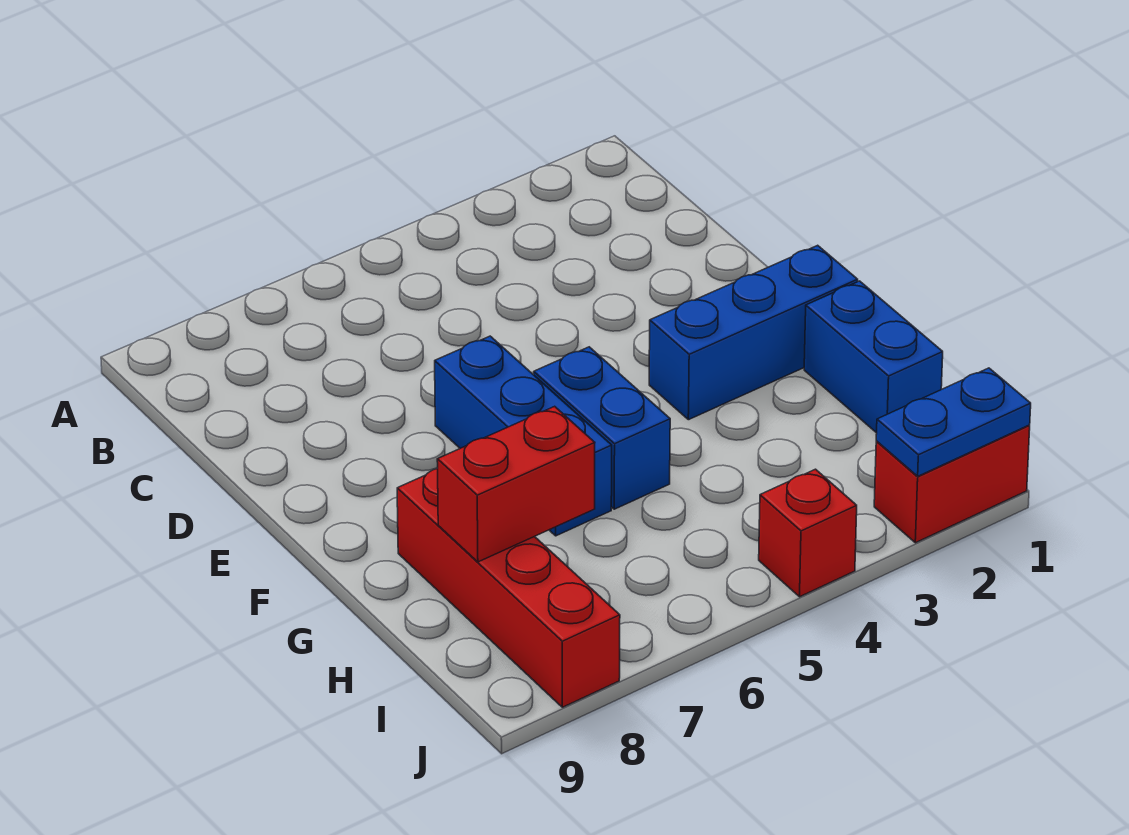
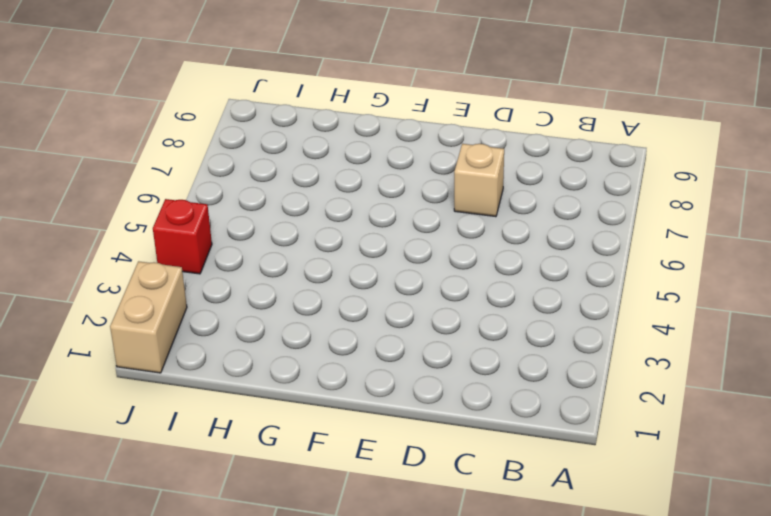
tan 1x1 brick [454,144,504,217] -> none
tan 1x2 brick [110,261,187,373] -> red 1x2 brick [874,425,1030,543]
none -> blue 1x3 brick [435,336,612,536]
none -> blue 1x3 brick [649,245,858,420]

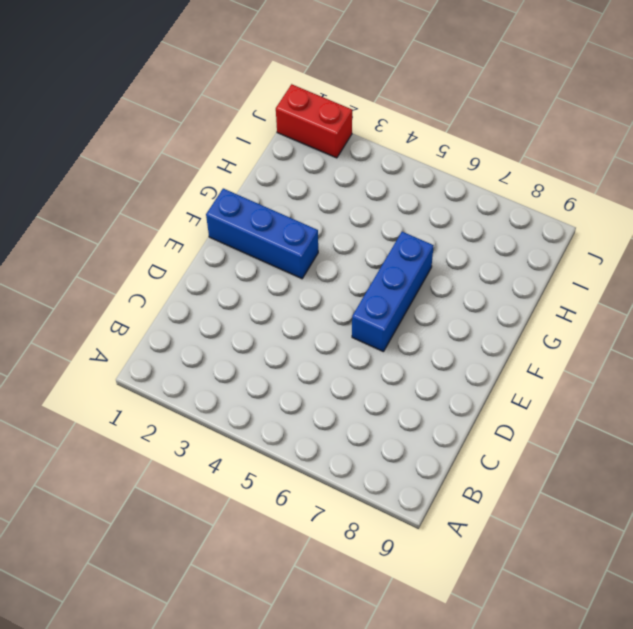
none -> blue 1x2 brick [534,347,670,509]
none -> blue 1x2 brick [804,281,943,433]

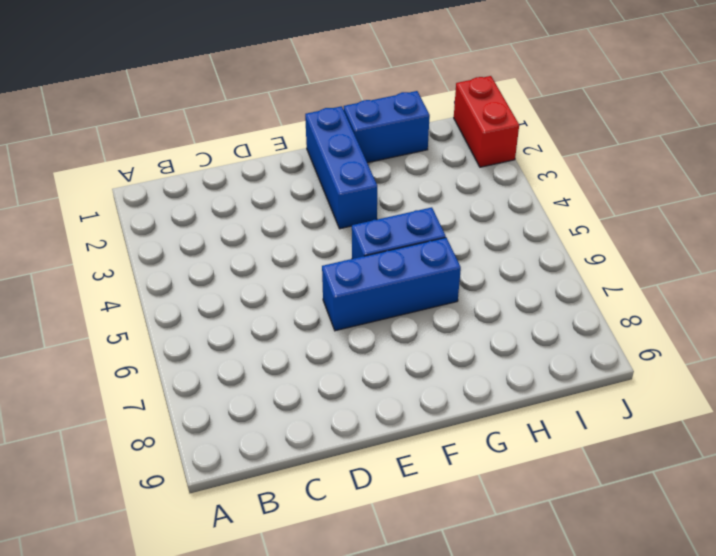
none -> red 1x4 brick [397,469,620,707]
none -> red 1x1 brick [759,469,857,597]

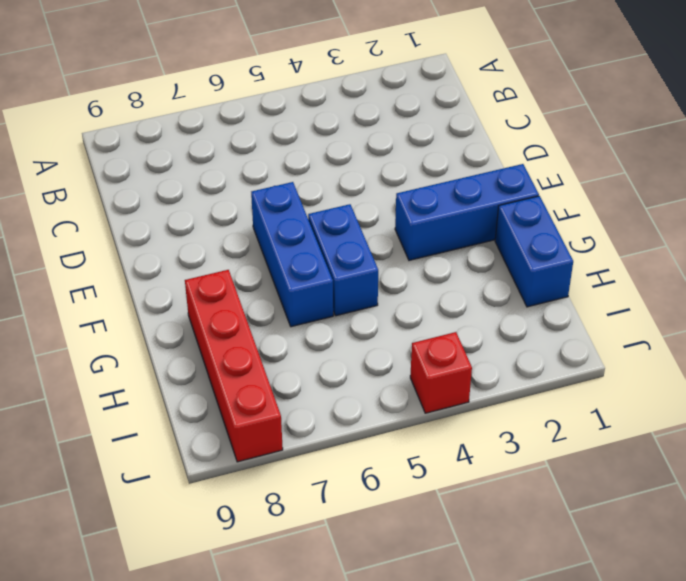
none -> red 1x2 brick [874,425,1030,543]
none -> red 1x2 brick [437,406,595,562]

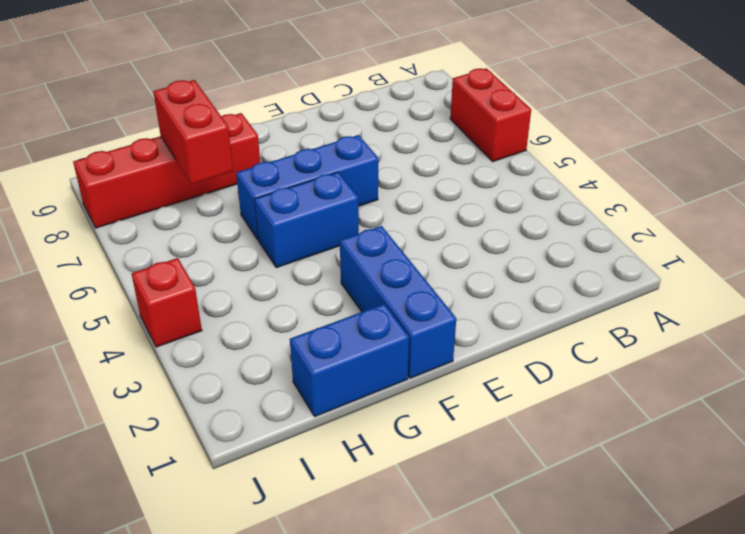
red 1x2 brick [450,68,531,161] -> red 1x2 brick moved to [874,425,1030,543]
none -> blue 1x2 plate [876,368,1031,476]

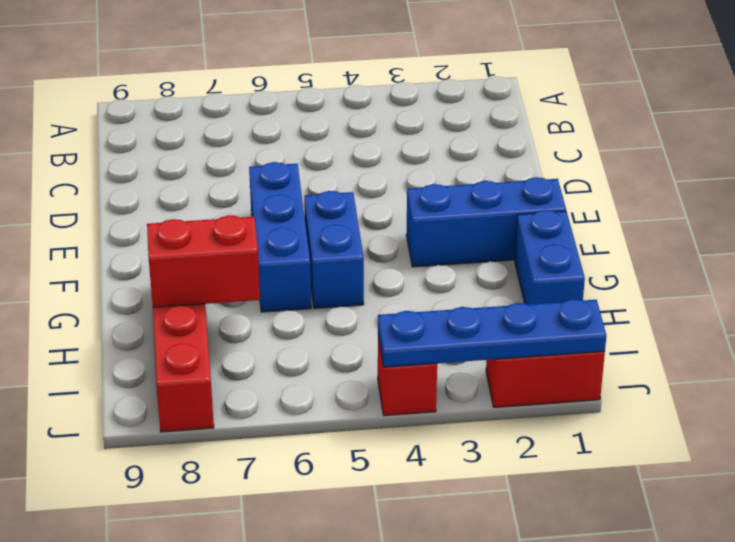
blue 1x4 plate [378,299,606,367] -> blue 1x2 plate [876,368,1031,476]

